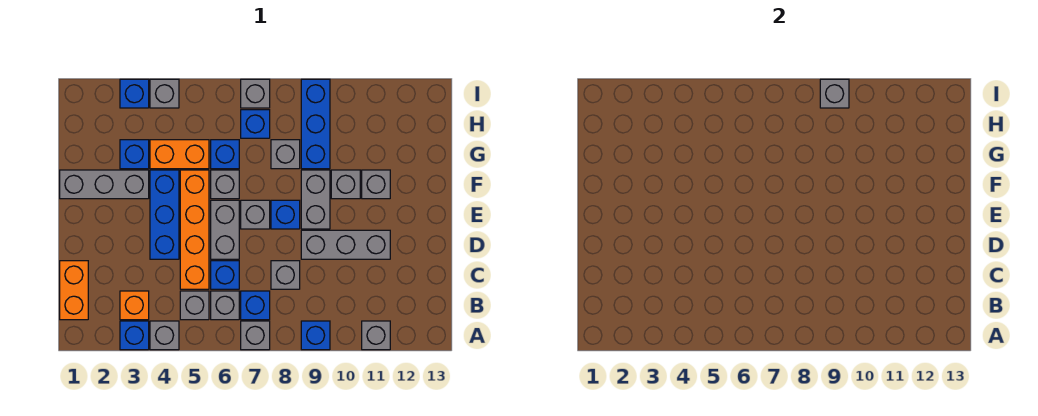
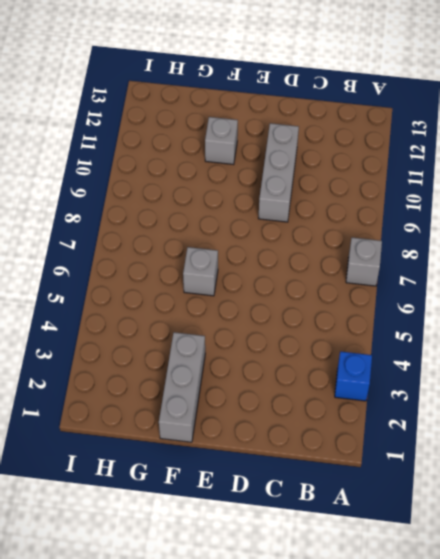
none -> grey 1x1 brick [150,321,179,350]
none -> blue 1x1 brick [301,321,330,350]
none -> grey 1x1 brick [362,321,390,350]
none -> orange 1x2 brick [60,261,88,320]

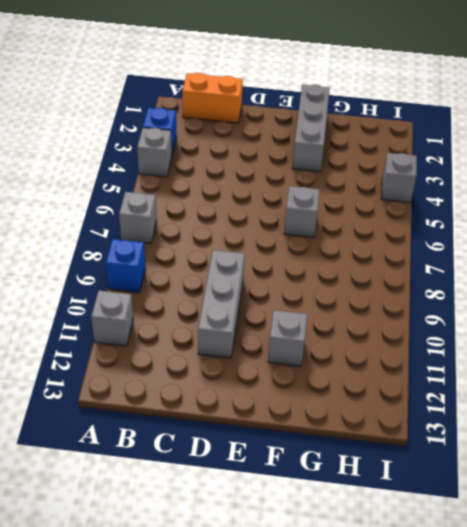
none -> orange 1x1 brick [120,291,149,320]
none -> grey 1x1 brick [180,291,209,320]
none -> grey 1x1 brick [211,291,239,320]
none -> blue 1x1 brick [241,291,270,320]

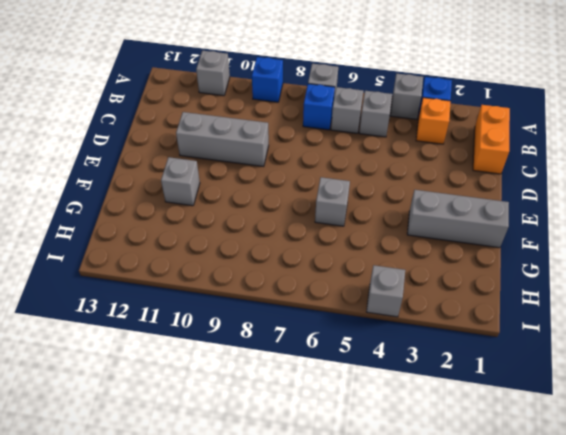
none -> orange 1x4 brick [180,170,209,289]
none -> blue 1x1 brick [211,261,239,289]
none -> grey 1x1 brick [271,261,300,289]
none -> blue 1x3 brick [150,170,179,259]

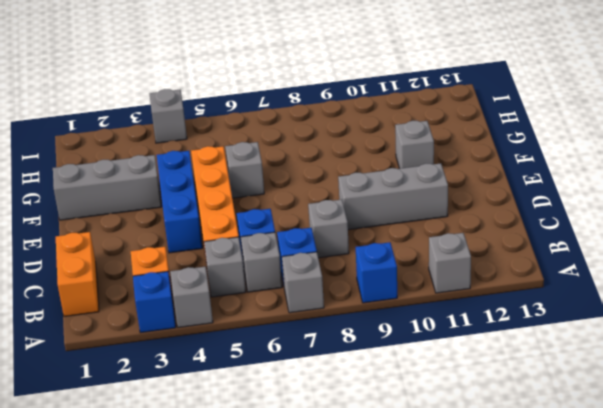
none -> grey 1x2 brick [211,200,239,259]
none -> grey 1x1 brick [241,200,270,229]
none -> blue 1x1 brick [271,200,300,229]
none -> grey 1x2 brick [301,170,330,229]

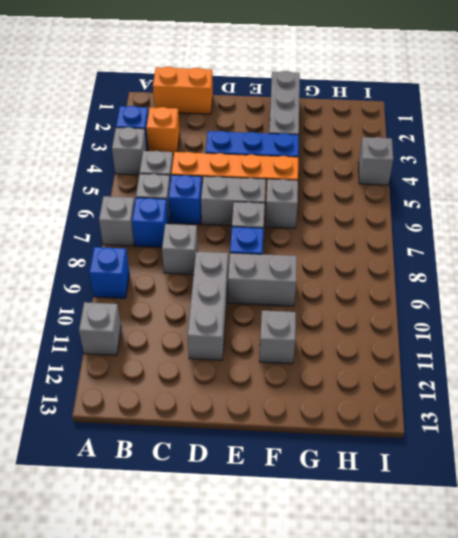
none -> grey 1x1 brick [331,170,360,199]
none -> blue 1x1 brick [120,140,149,169]
none -> orange 1x2 brick [150,140,209,169]
none -> blue 1x1 brick [211,140,239,169]

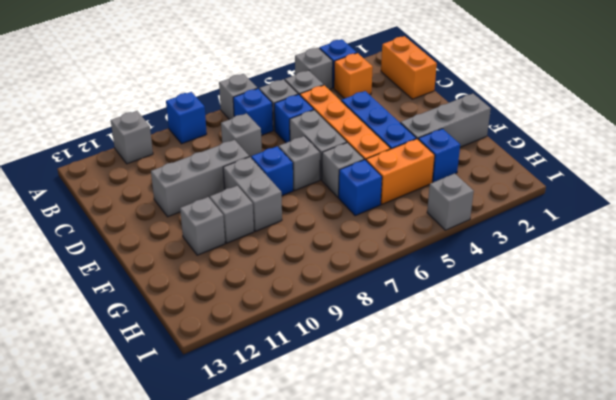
none -> grey 1x1 brick [271,140,300,169]
none -> blue 1x3 brick [301,79,330,169]
none -> blue 1x1 brick [241,110,270,138]
none -> blue 1x1 brick [120,79,149,108]

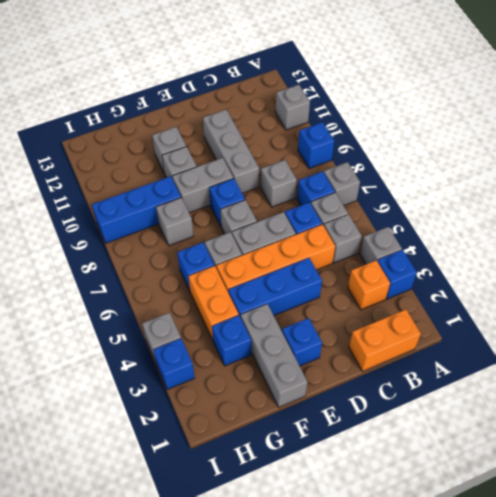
blue 1x1 brick [282,318,322,366] -> blue 1x1 brick moved to [241,110,270,138]
none -> grey 1x1 brick [241,79,270,108]
none -> grey 1x1 brick [820,79,849,108]

